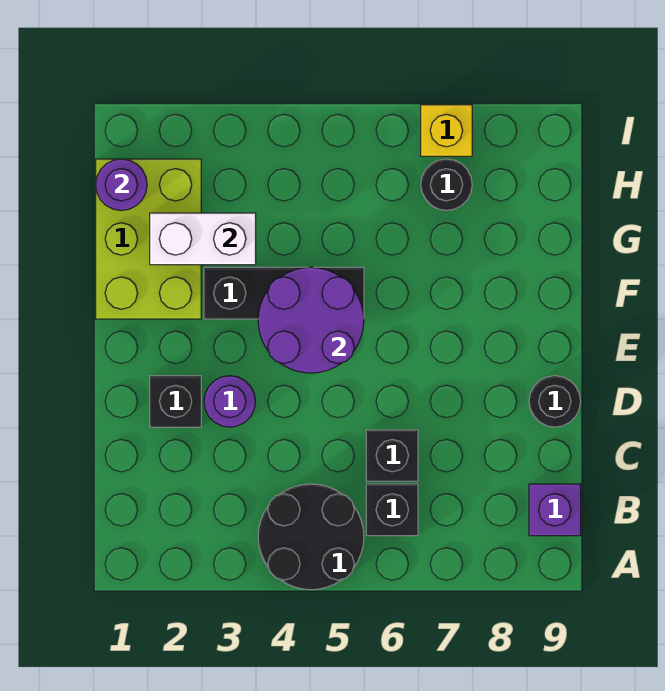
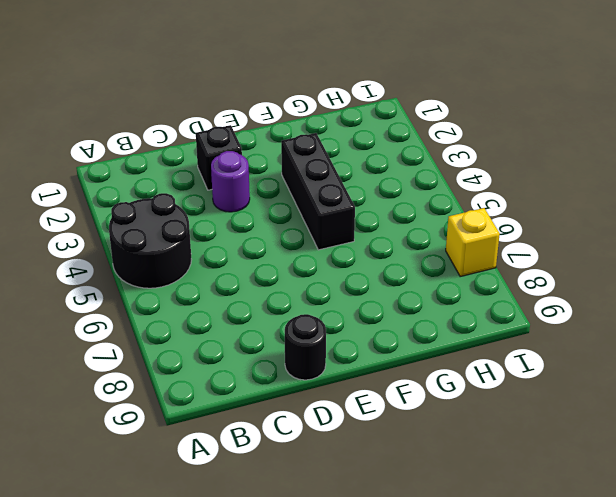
none -> black 1x1 brick [366,484,418,536]
none -> purple 1x1 brick [529,484,581,536]
none -> black 1x1 brick [366,430,418,481]

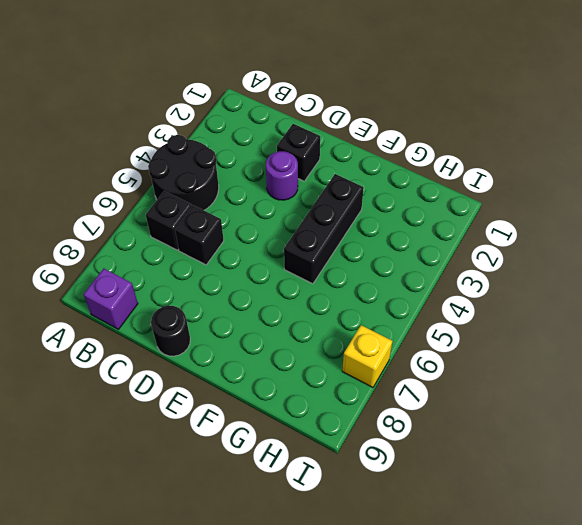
none -> lime 2x3 brick [96,159,201,319]
none -> black 1x1 round brick [421,159,472,210]
none -> purple 2x2 round brick [258,267,364,373]

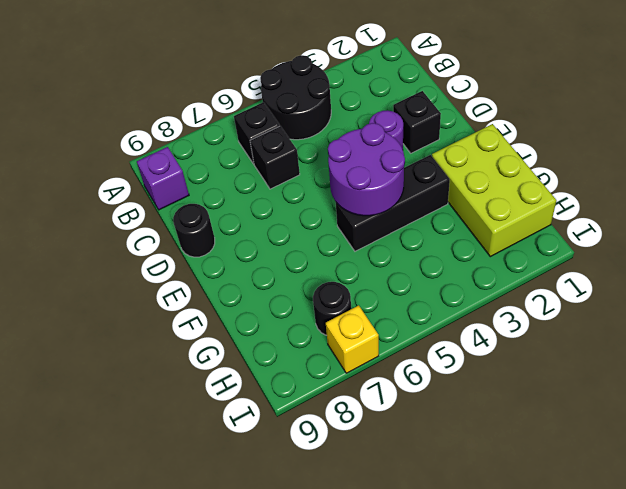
none -> white 1x2 brick [150,213,256,265]
none -> purple 1x1 round brick [96,159,147,211]

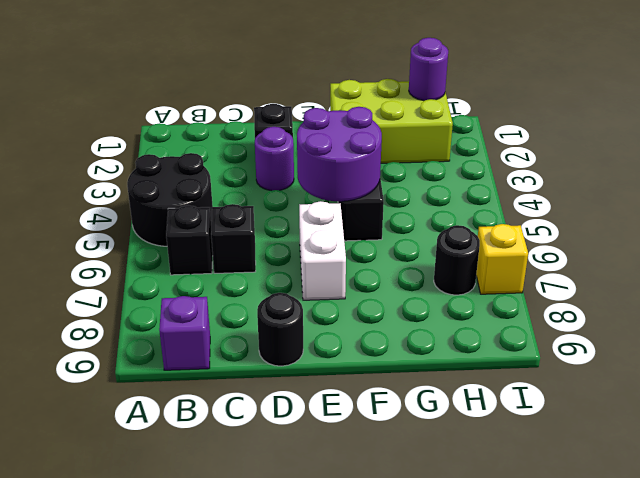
white 1x2 brick [299,201,346,300] -> white 1x2 brick moved to [150,213,256,265]

